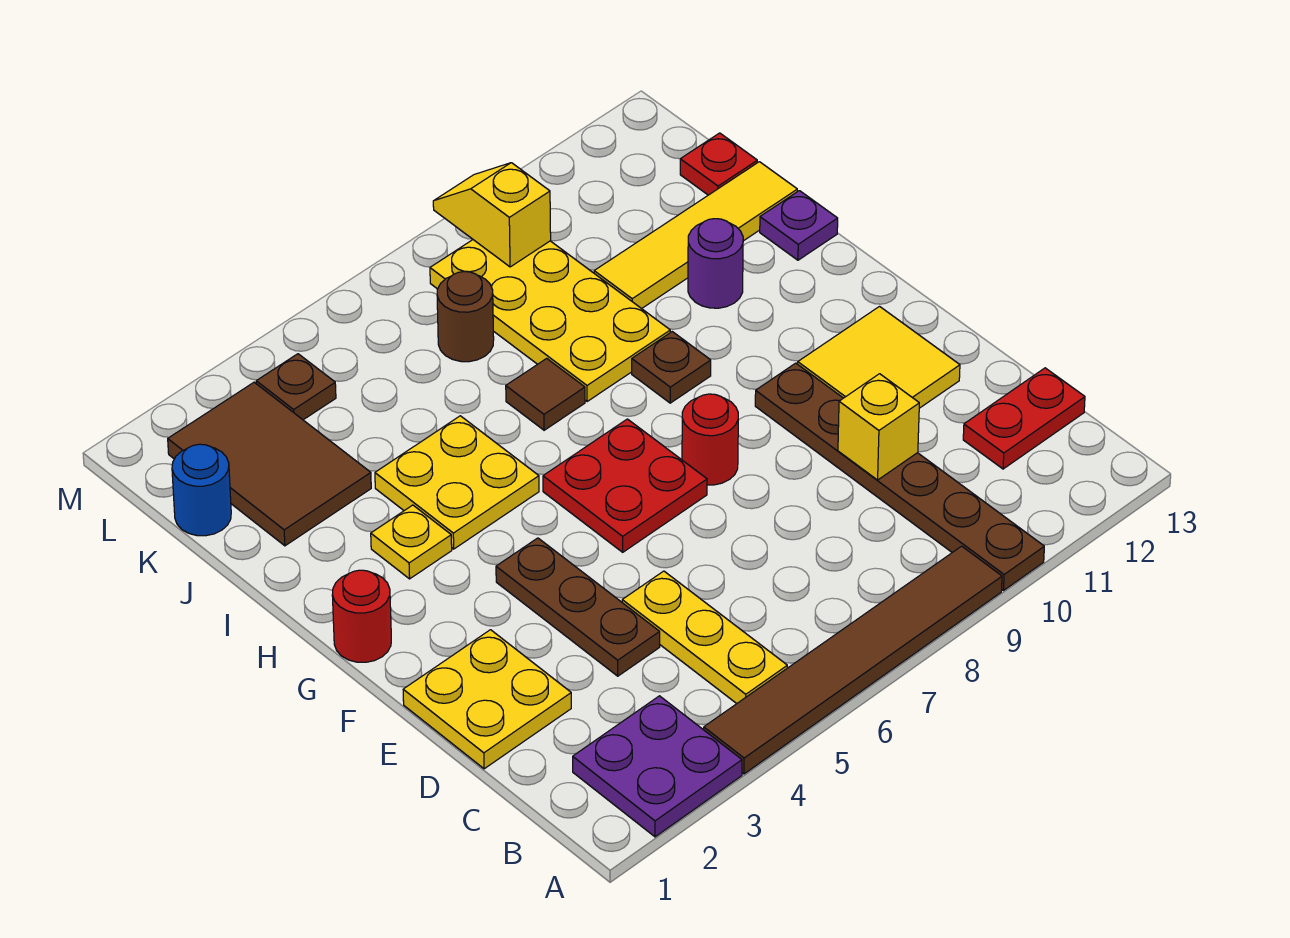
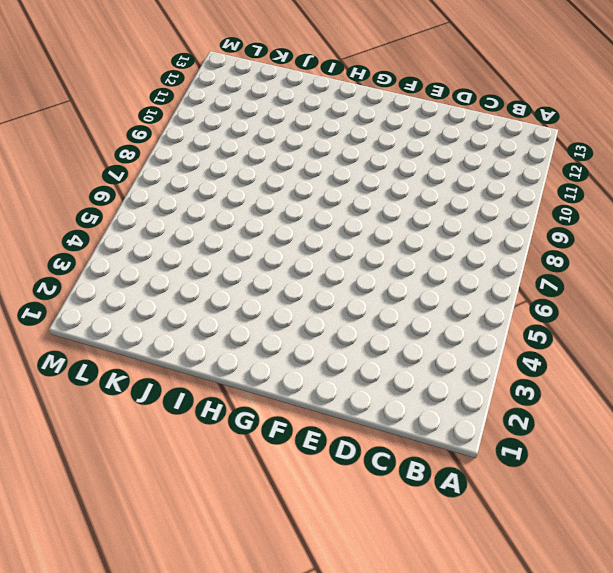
none -> purple 2x2 plate [573,696,742,837]
none -> brown 1x6 tile [704,546,1002,774]
none -> brown 1x6 plate [755,363,1044,590]

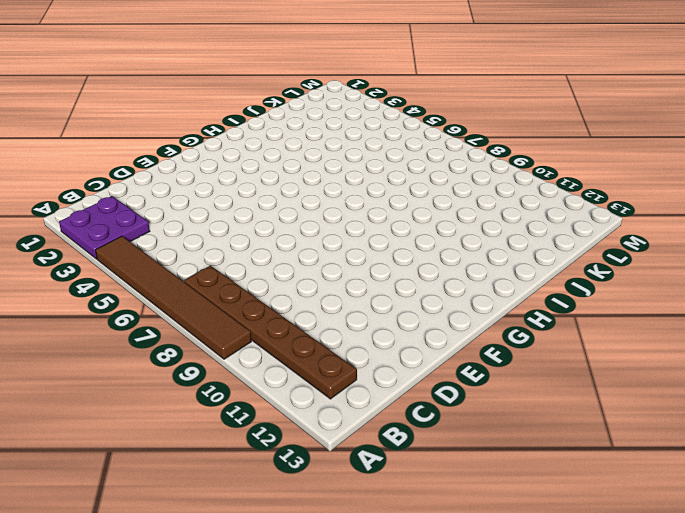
brown 1x6 plate [184,266,357,399] -> brown 1x6 plate turned to [755,363,1044,590]
none -> yellow 1x3 plate [622,571,787,704]
none -> red 1x2 plate [963,368,1085,469]
none -> yellow 2x2 plate [403,630,571,769]

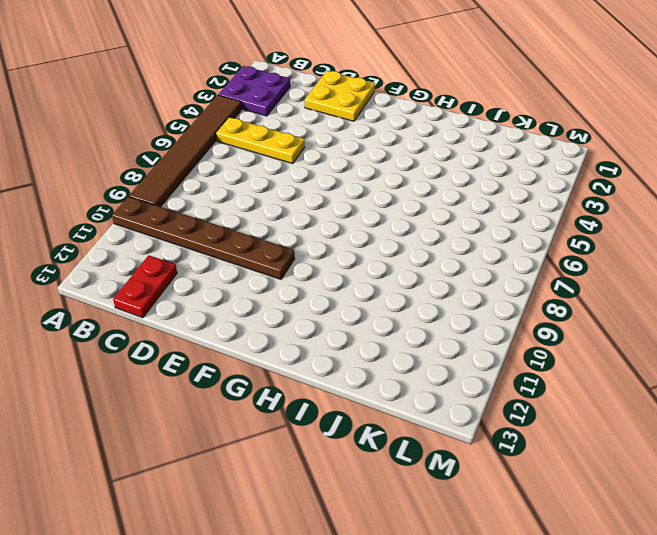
none -> brown 1x3 plate [496,538,660,676]
none -> yellow 2x2 tile [798,307,960,408]
none -> red 2x2 plate [543,419,707,552]

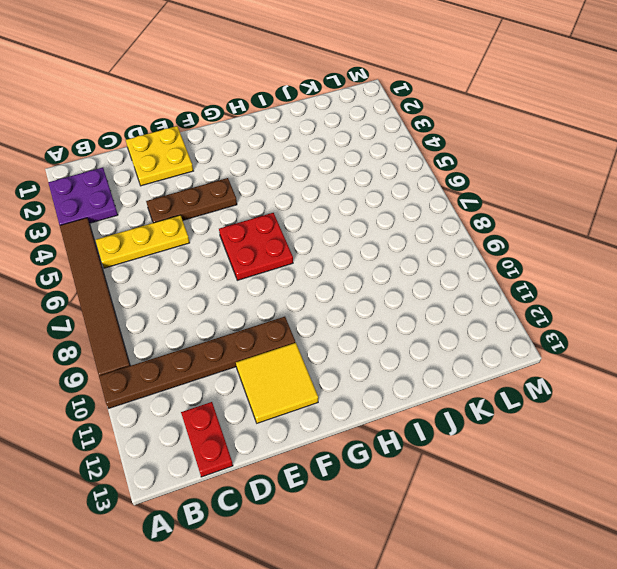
none -> red 1x1 round brick [682,394,738,485]
none -> red 1x1 round brick [332,570,391,662]
none -> yellow 1x1 plate [371,505,452,579]

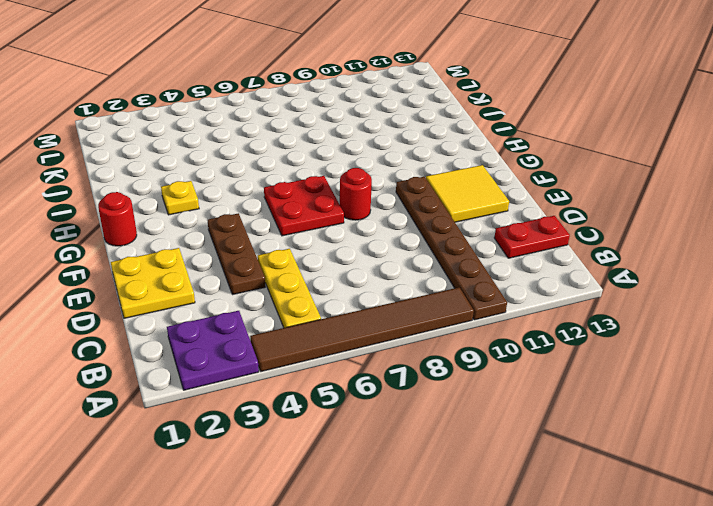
none -> yellow 2x2 plate [375,416,539,549]
none -> brown 1x1 plate [632,332,711,403]
none -> brown 1x1 tile [506,358,585,430]

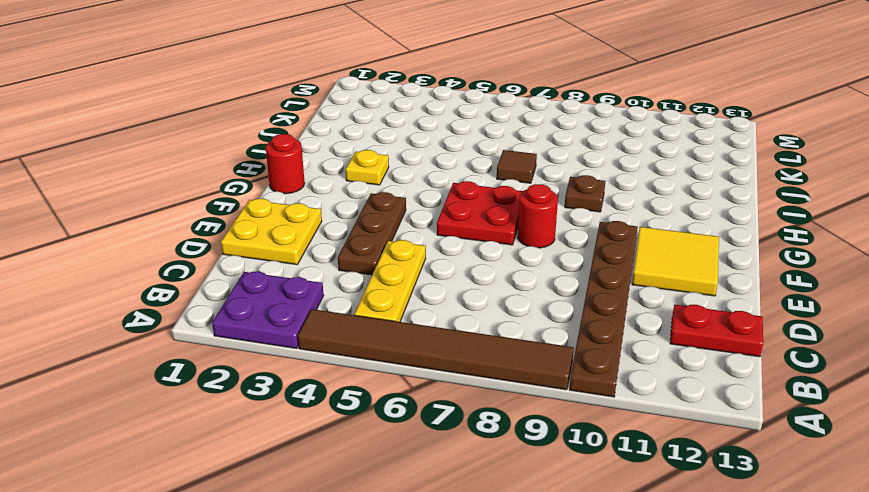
none -> yellow 2x2 plate [375,416,539,549]
none -> yellow 2x4 plate [430,240,670,401]
none -> purple 1x1 round brick [688,219,743,308]

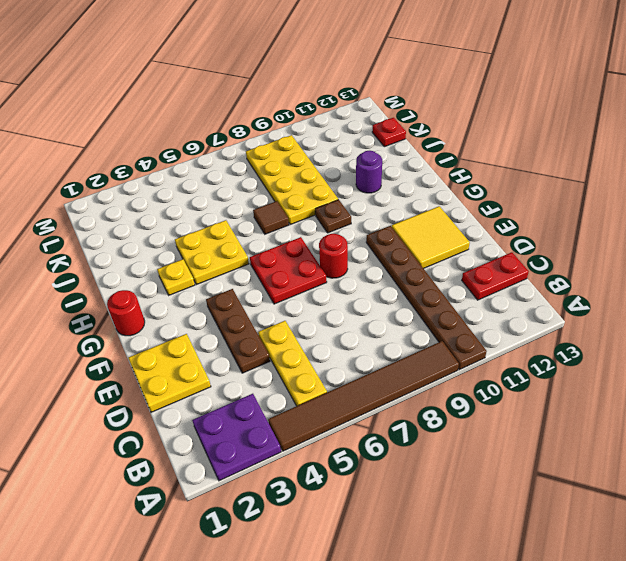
none -> purple 1x1 plate [760,191,838,260]
none -> brown 2x3 tile [168,382,371,546]
none -> yellow 1x4 tile [594,162,797,309]

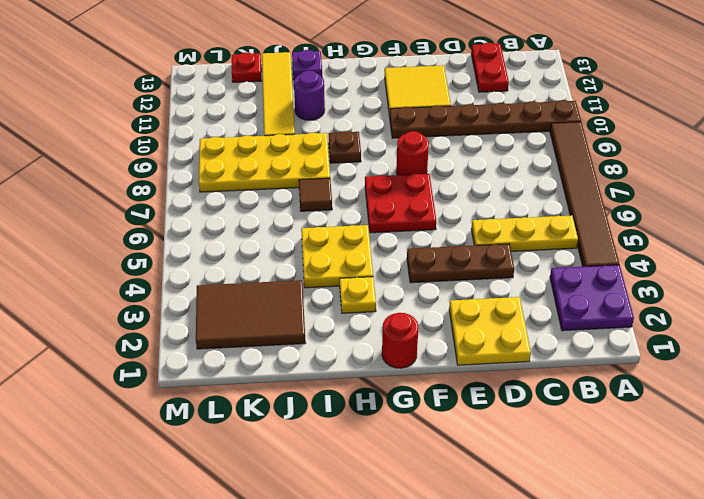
none -> blue 1x1 round brick [172,444,231,536]
none -> brown 1x1 round brick [437,272,494,362]
none -> brown 1x1 plate [256,354,336,420]

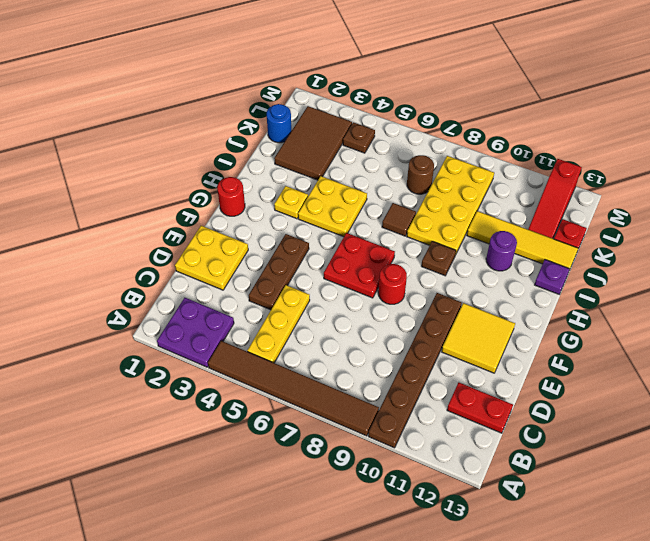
red 1x3 slope [528,159,582,238] -> none
none -> yellow 1x1 brick [838,374,919,480]
none -> yellow 1x2 slope [433,163,551,267]

